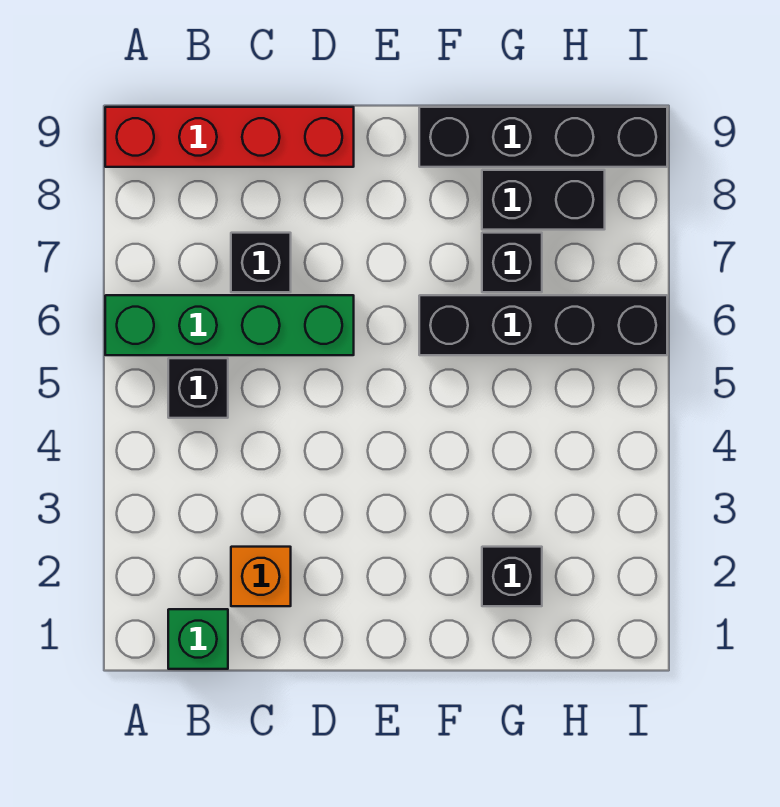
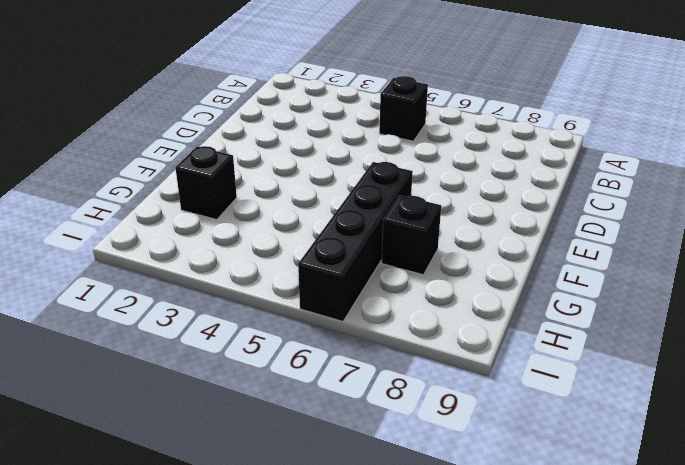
none -> green 1x4 brick [105,295,354,355]
none -> red 1x4 brick [105,107,354,167]

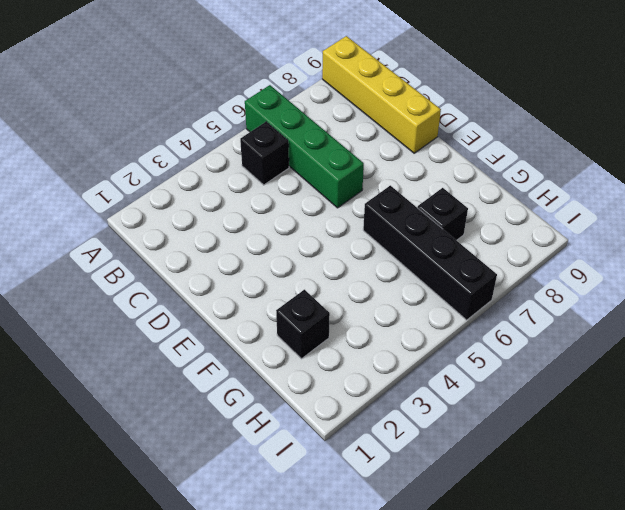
yellow 1x4 brick [322,36,441,153] -> red 1x4 brick [105,107,354,167]
none -> green 1x1 brick [168,609,228,669]
none -> orange 1x1 brick [231,547,291,606]

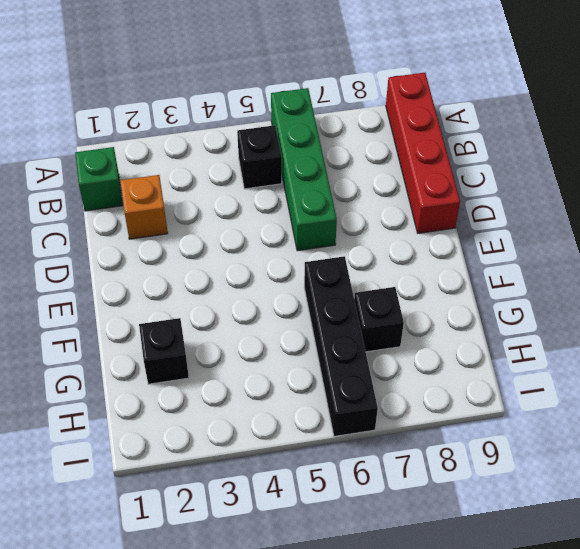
none -> black 1x1 brick [231,233,291,292]
none -> black 1x4 brick [419,107,667,167]

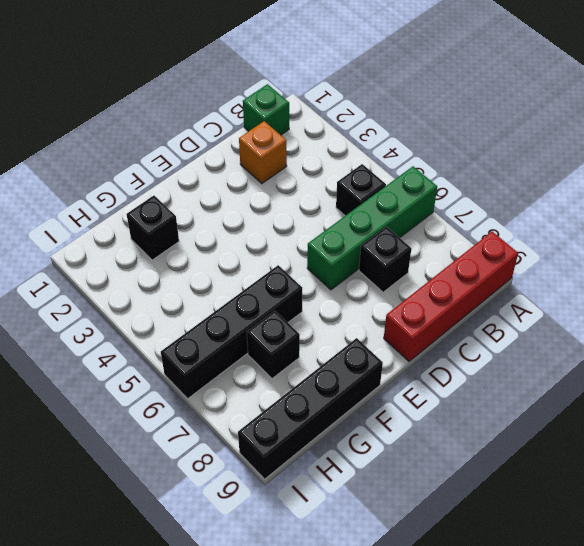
none -> black 1x2 brick [482,170,605,230]

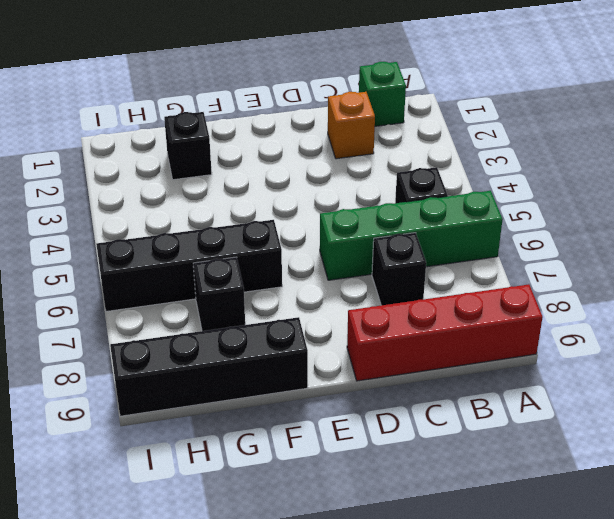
none -> black 1x2 brick [482,170,605,230]

